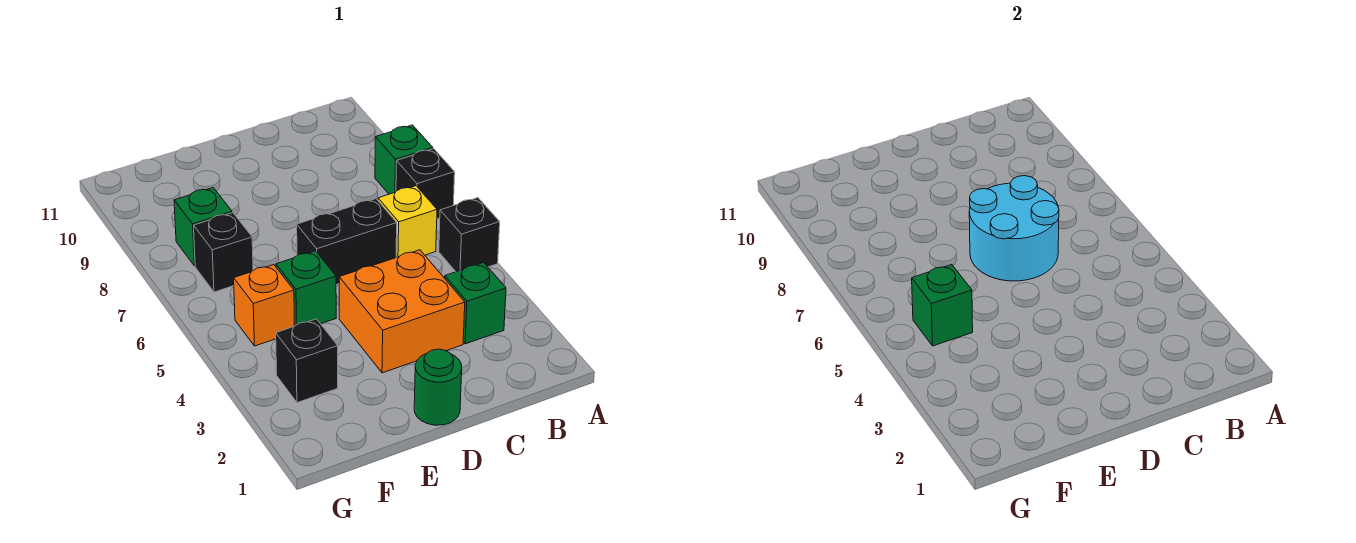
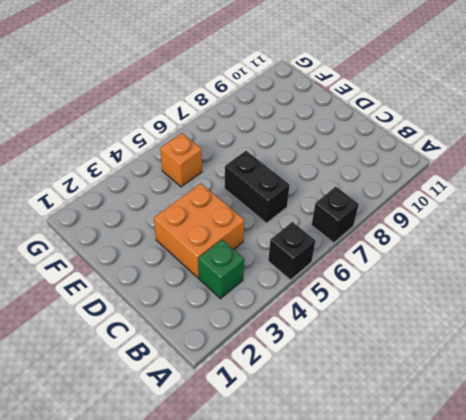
none -> green 1x1 brick [375,125,433,194]
none -> yellow 1x1 brick [378,186,437,258]
none -> green 1x1 round brick [414,349,462,425]

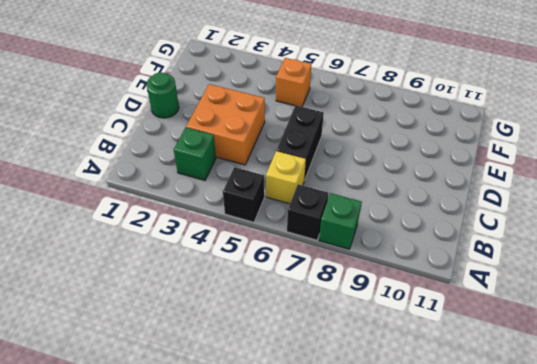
none -> green 1x1 brick [276,251,336,326]
none -> black 1x1 brick [276,319,338,403]
none -> black 1x1 brick [194,213,253,292]

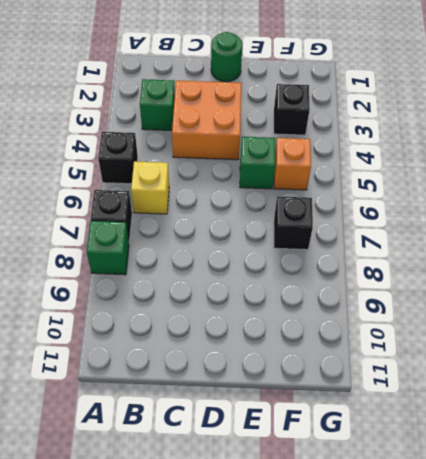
none -> black 1x2 brick [297,199,397,285]
none -> green 1x1 brick [174,188,232,266]
none -> cyan 2x2 round brick [969,176,1059,281]

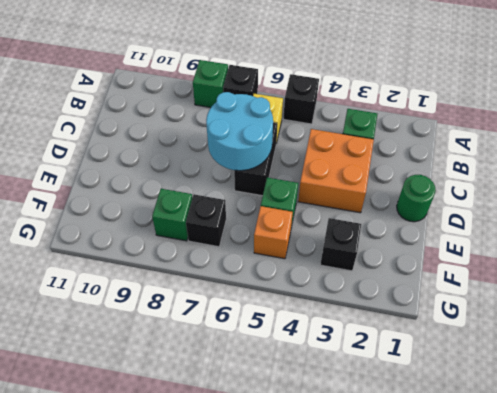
none -> green 1x1 brick [912,265,973,346]

